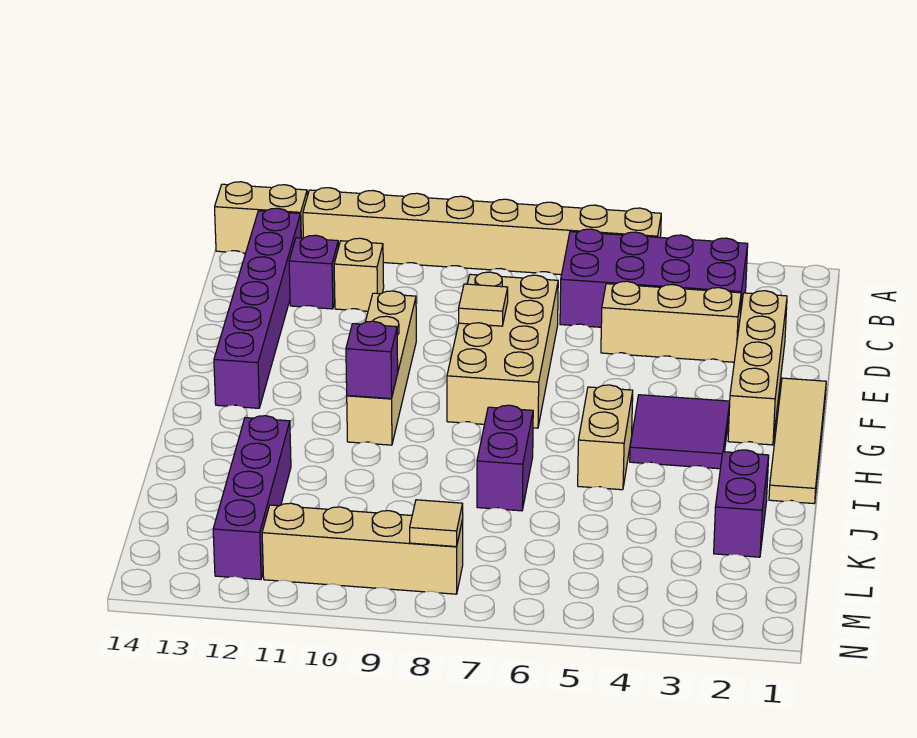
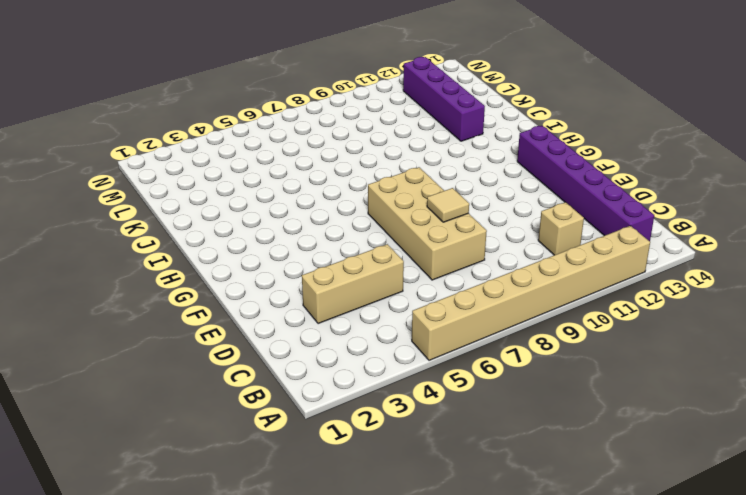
none -> tan 1x2 brick [215,182,307,253]
none -> purple 2x4 brick [560,229,748,327]
none -> purple 1x1 brick [289,235,338,309]

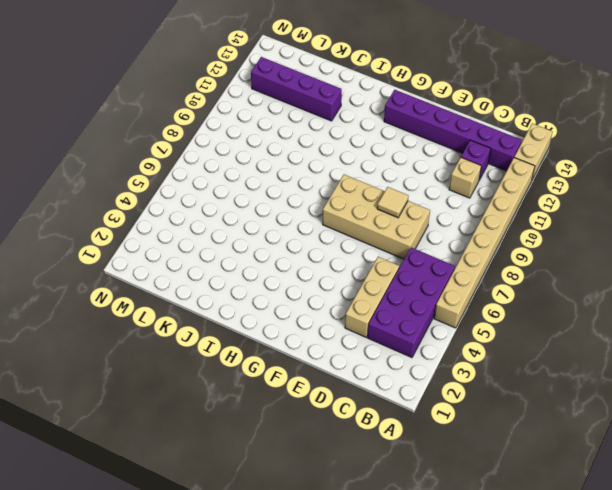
none -> tan 1x4 brick [728,291,787,445]
none -> tan 1x4 brick [347,291,416,445]
none -> tan 1x4 tile [769,378,826,504]

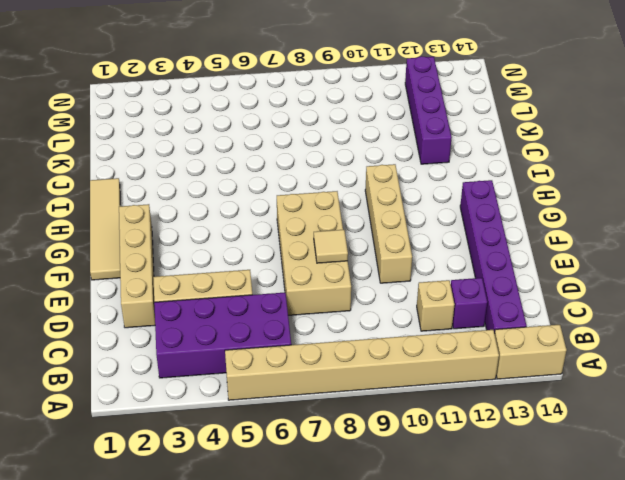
none -> purple 2x2 tile [630,395,730,469]
none -> tan 1x2 brick [578,385,633,490]
none -> purple 1x2 brick [477,405,533,511]

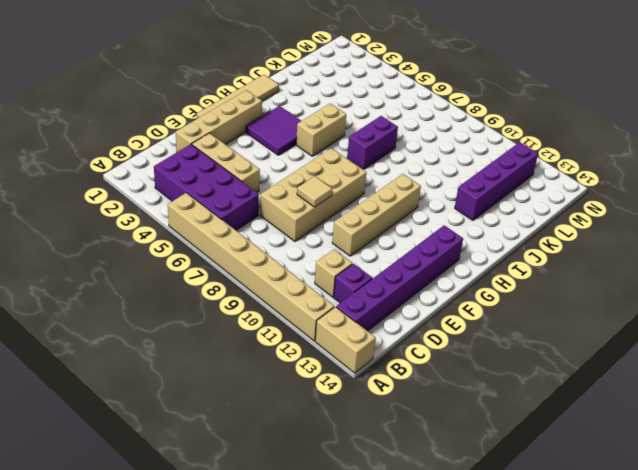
none -> purple 1x2 brick [714,450,769,557]
none -> tan 1x4 brick [262,503,463,594]
none -> purple 1x1 brick [346,321,398,399]

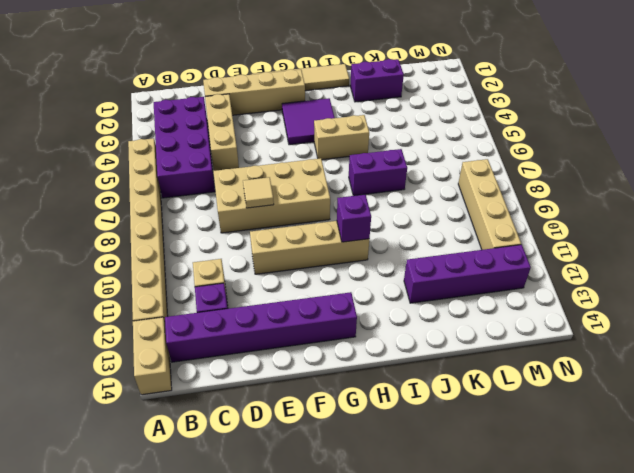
none -> tan 1x1 tile [410,500,463,547]

